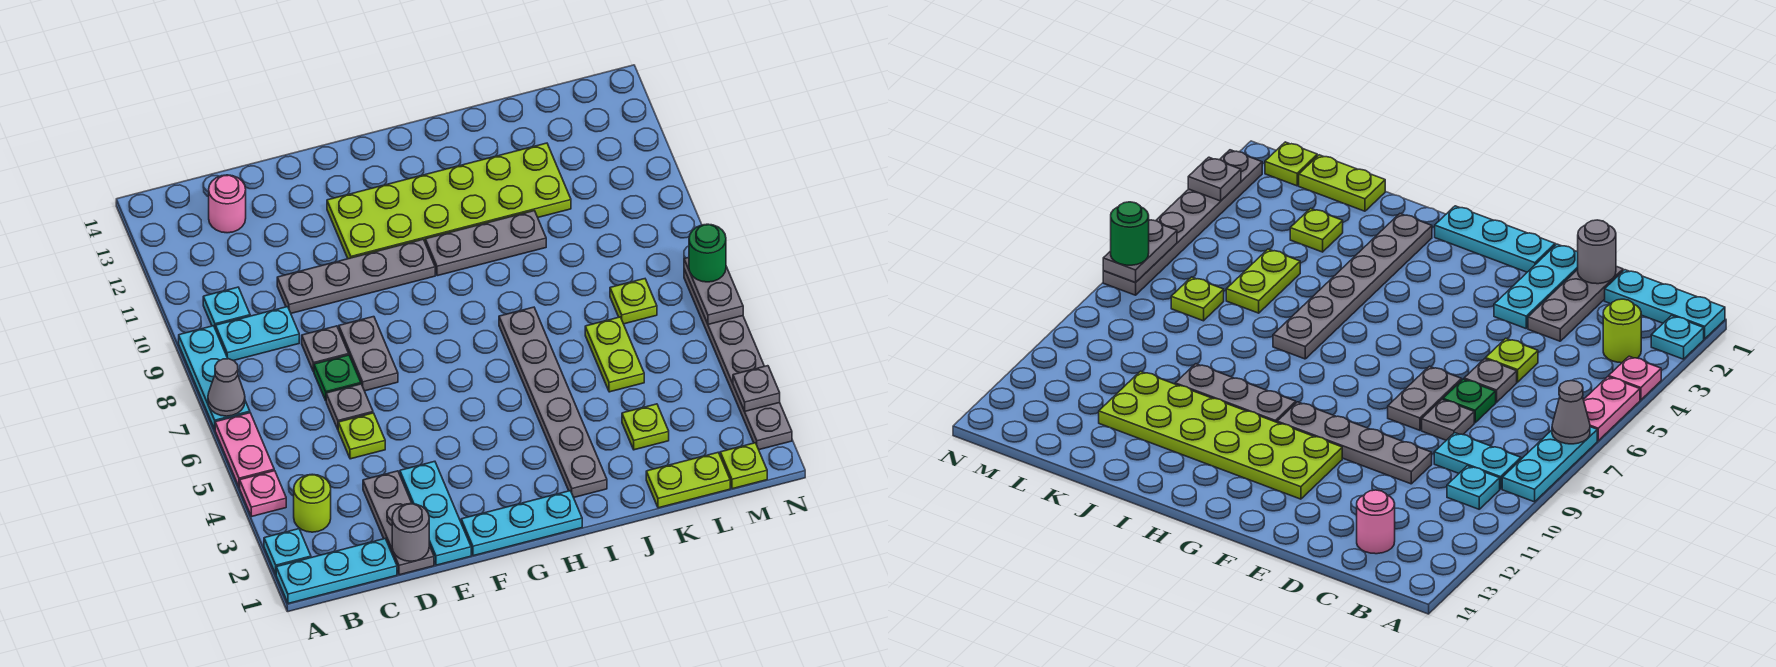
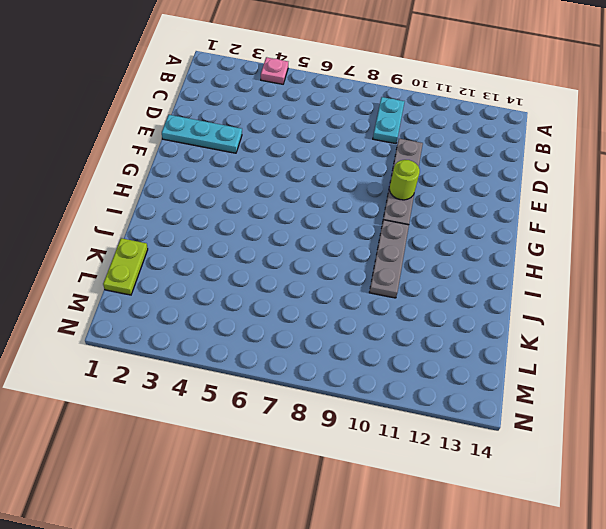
lime 1x1 round brick [389,160,420,200] -> lime 1x1 round brick moved to [294,474,331,532]
none -> cyan 1x3 plate [276,539,397,603]
none -> cyan 1x1 plate [264,529,311,574]
none -> pink 1x2 plate [215,413,274,488]
none -> cyan 1x3 plate [179,326,250,429]

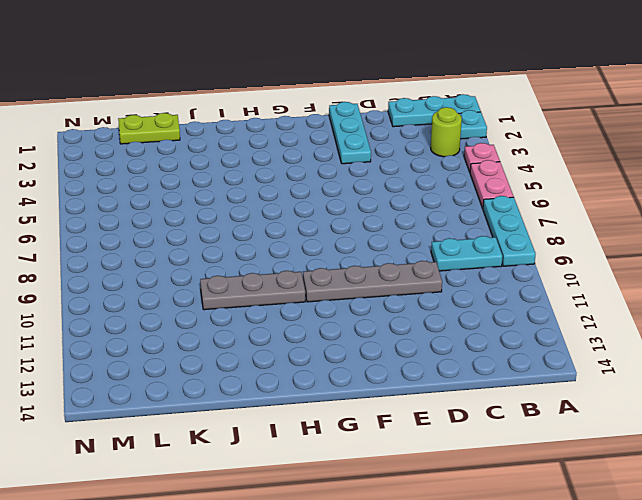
none -> cyan 1x1 plate [203,287,250,329]
none -> pink 1x1 round brick [209,175,246,233]
none -> grey 1x3 plate [363,471,434,575]
none -> lime 1x1 plate [338,413,385,459]

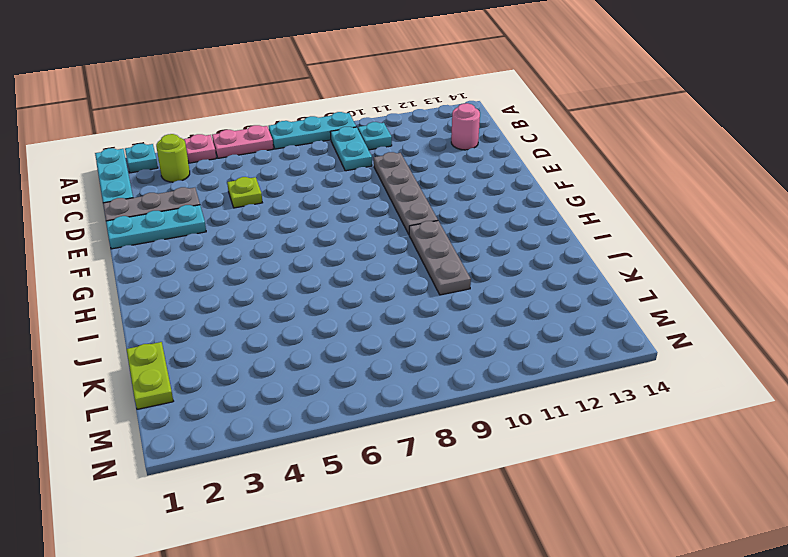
none -> grey 1x1 plate [326,384,373,429]
none -> green 1x1 plate [314,355,361,400]
none -> grey 1x1 plate [302,326,349,372]
none -> grey 1x2 plate [339,317,398,391]

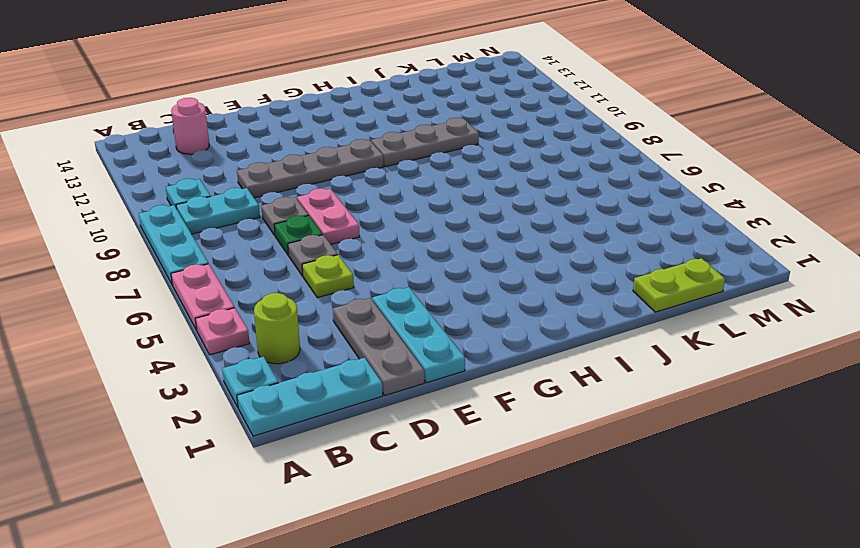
pink 1x2 plate [297,188,360,244] -> grey 1x2 plate [339,317,398,391]
none -> cyan 1x3 plate [461,491,582,556]
none -> lime 2x6 plate [327,143,571,259]
none -> grey 1x6 plate [499,307,607,498]
none -> lime 1x1 plate [622,404,669,450]

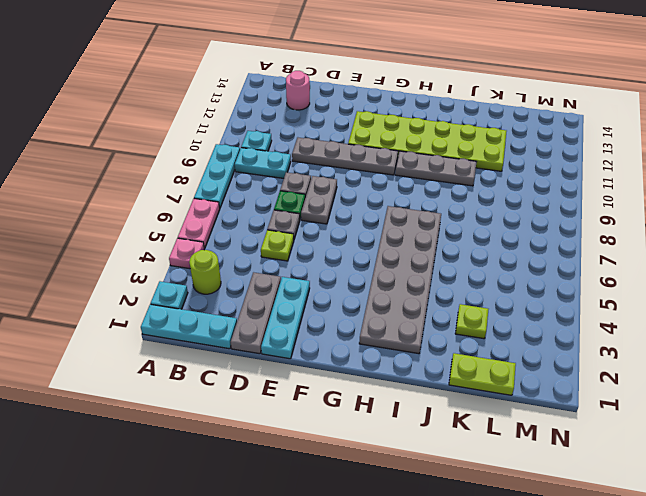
grey 2x6 plate [359,206,441,354] -> grey 1x6 plate [499,307,607,498]
none -> cyan 1x3 plate [461,491,582,556]
none -> lime 1x2 plate [585,317,644,392]
none -> lime 1x1 plate [610,279,657,324]
none -> lime 1x1 plate [720,443,767,489]

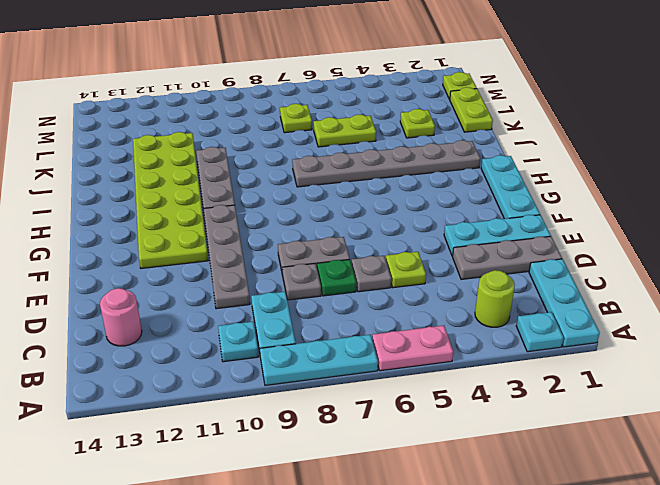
none -> pink 1x1 plate [240,471,286,517]
none -> grey 1x6 plate [684,269,792,450]
none -> grey 1x1 cone [208,359,245,416]
none -> grey 1x1 round brick [392,504,429,561]

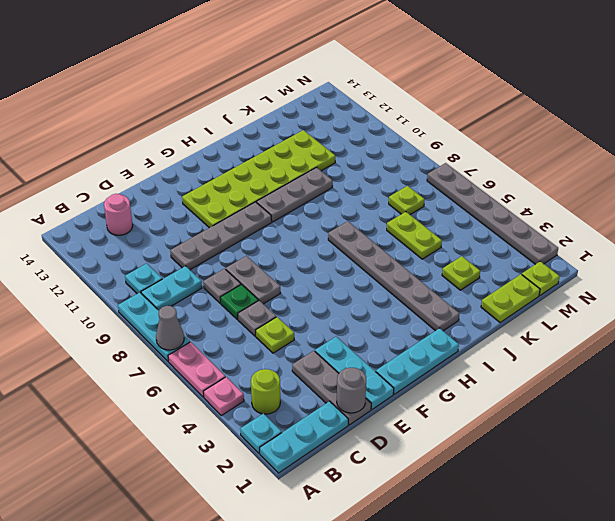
none -> grey 1x1 plate [733,366,780,411]
none -> grey 1x2 plate [684,258,743,324]
none -> green 1x1 round brick [689,224,726,282]

